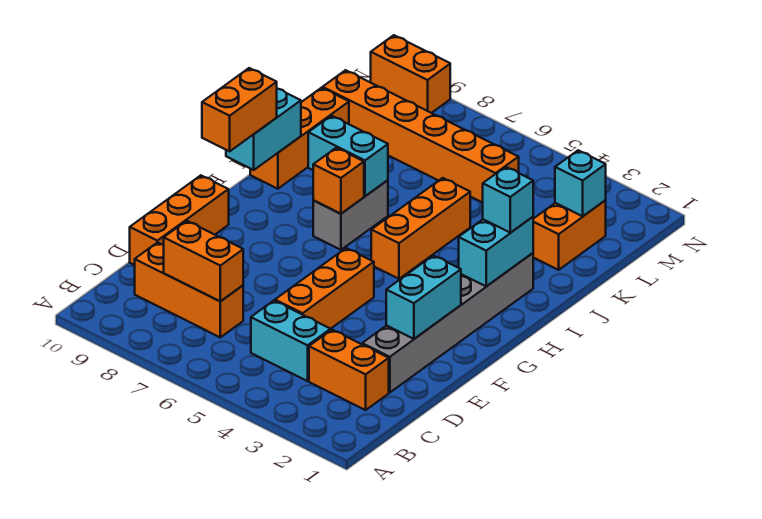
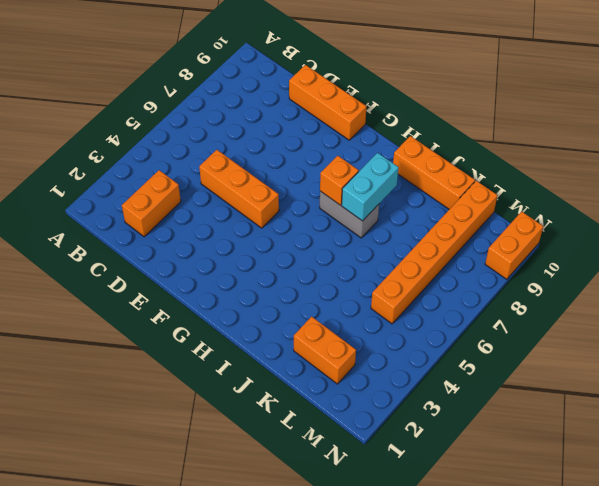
none -> cyan 1x2 brick [251,301,331,381]
none -> orange 1x3 brick [135,242,243,337]
none -> grey 1x6 brick [362,253,533,393]

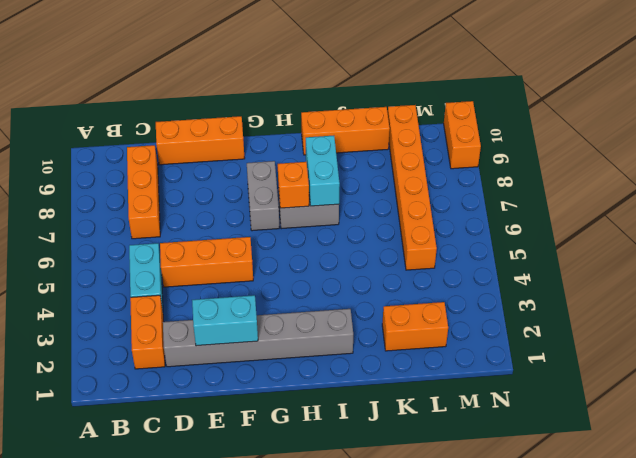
grey 1x2 brick [247,161,279,231] -> none
none -> orange 1x3 brick [371,178,470,279]
none -> orange 1x2 brick [164,221,243,301]
none -> cyan 1x2 brick [459,217,533,286]

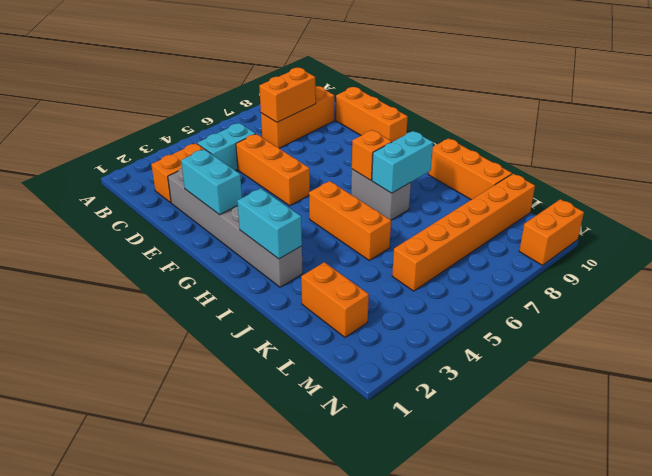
none -> cyan 1x2 brick [226,89,301,170]
none -> cyan 1x1 brick [555,150,606,216]
none -> orange 1x2 brick [202,68,277,151]

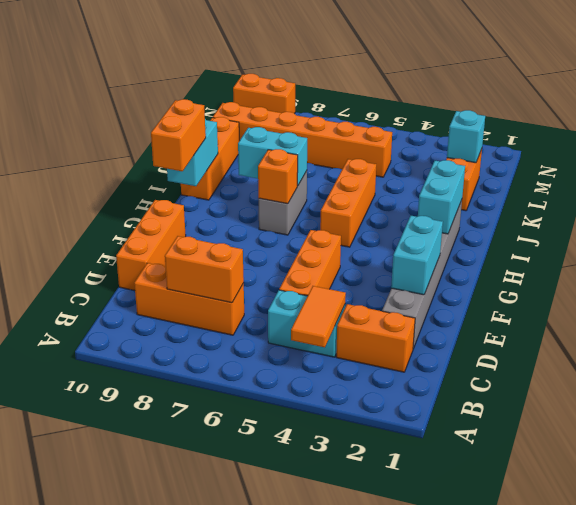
orange 1x2 tile [291,286,346,347] -> none
none -> cyan 1x1 brick [483,167,533,233]

